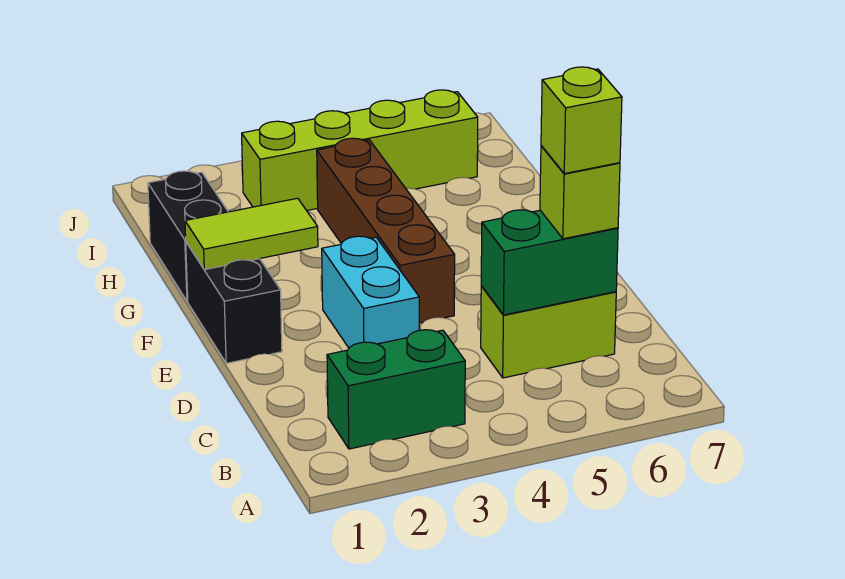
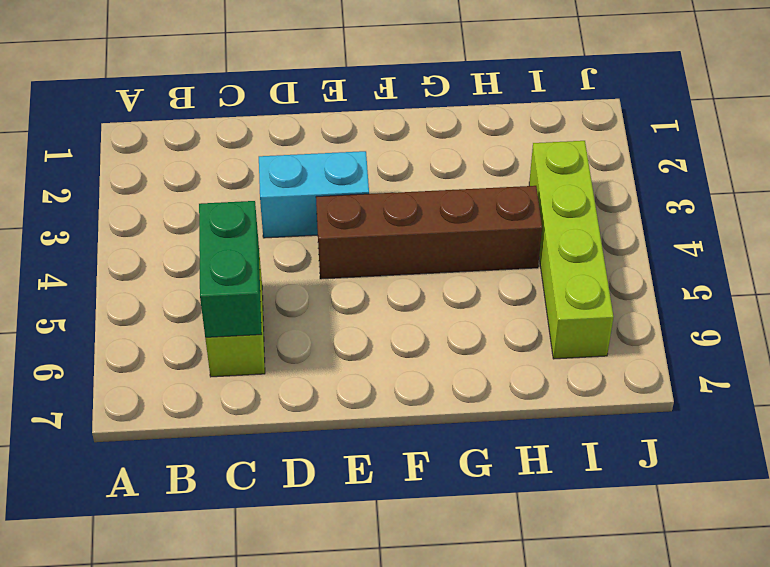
none -> green 1x2 brick [327,330,465,449]
none -> black 1x2 brick [186,242,282,363]

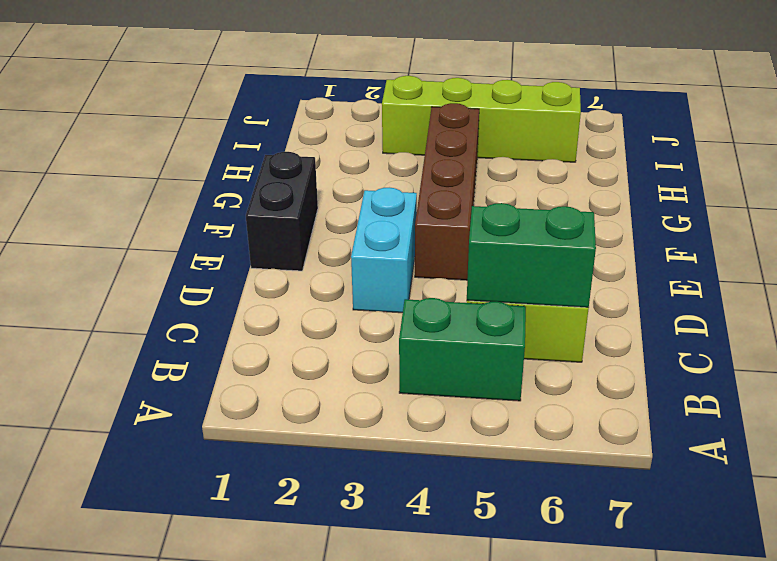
green 1x2 brick [399,298,526,401] -> green 1x2 brick moved to [327,330,465,449]
none -> black 1x2 brick [148,171,228,301]
none -> lime 1x2 tile [185,198,318,270]

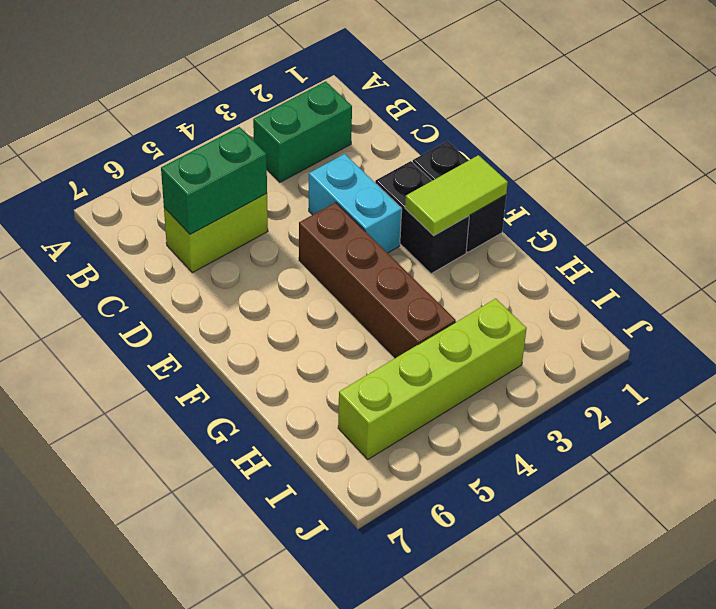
black 1x2 brick [375,161,469,274] -> black 1x2 brick moved to [148,171,228,301]
none -> lime 1x1 brick [540,146,620,239]
none -> lime 1x1 brick [541,67,622,174]

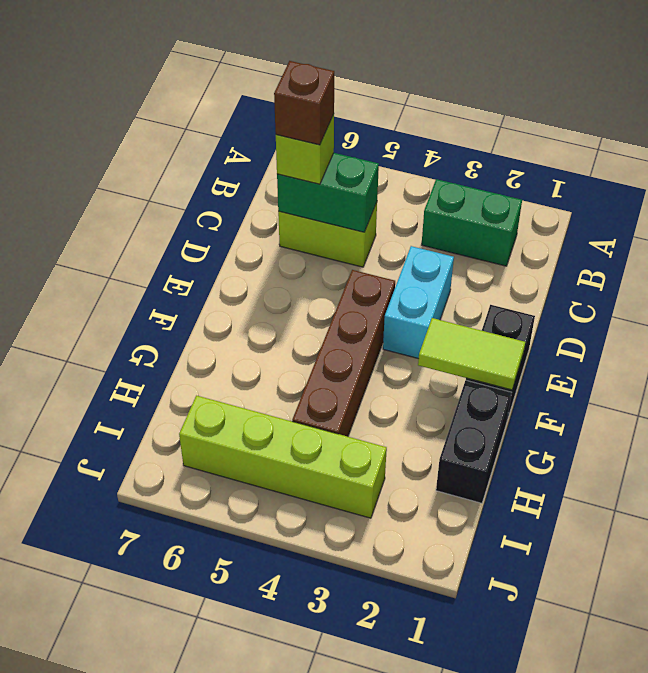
brown 1x1 brick [274,61,334,145] -> lime 1x1 brick [541,67,622,174]

